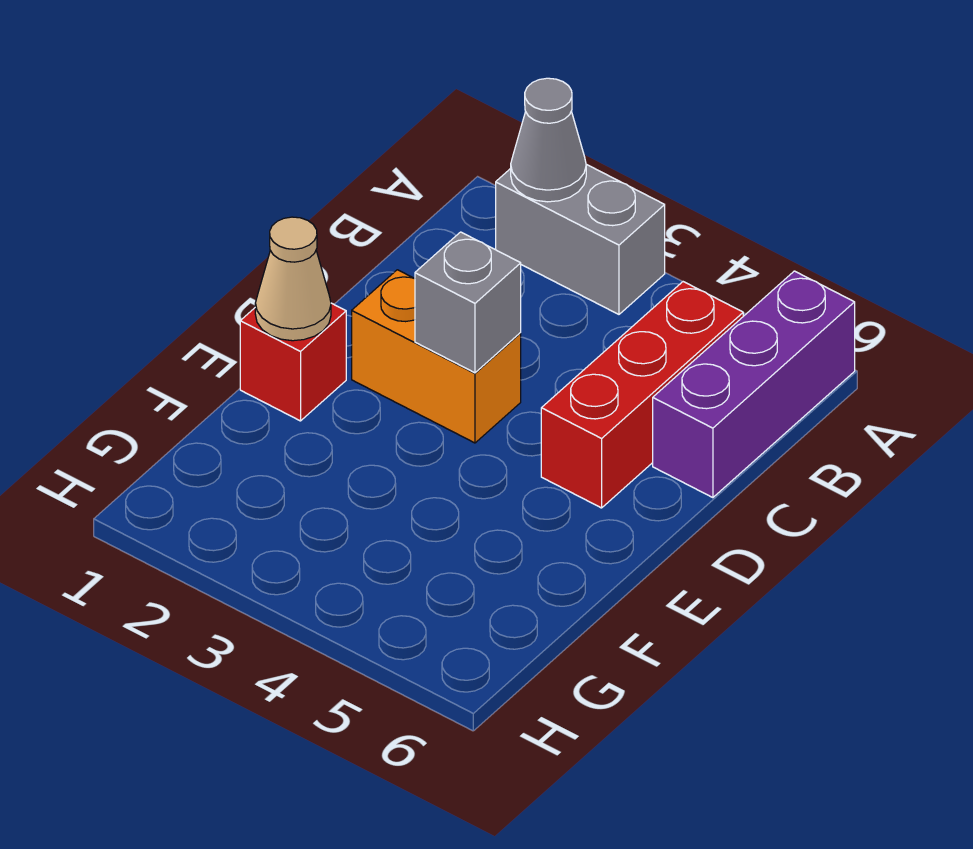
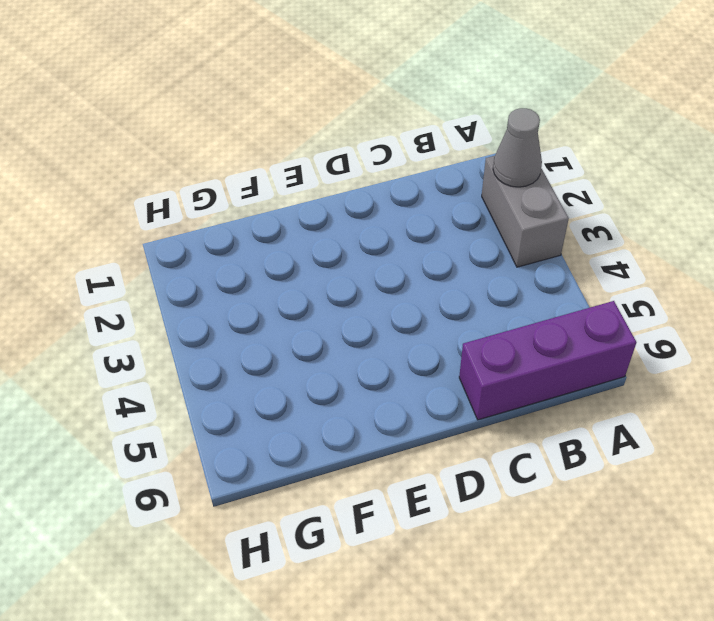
none -> red 1x3 brick [541,282,743,508]
none -> orange 1x2 brick [352,270,521,443]

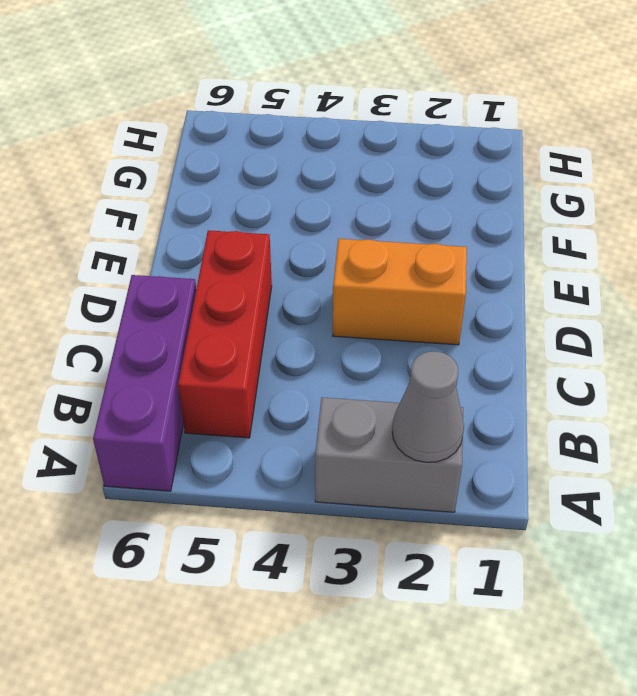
none -> red 1x1 brick [240,303,346,421]
none -> grey 1x1 brick [415,232,521,373]

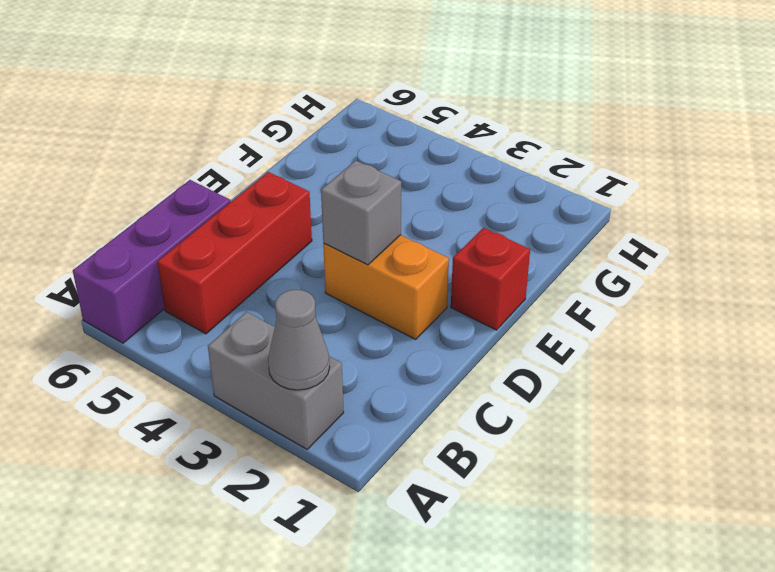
none -> tan 1x1 cone [255,217,331,341]

